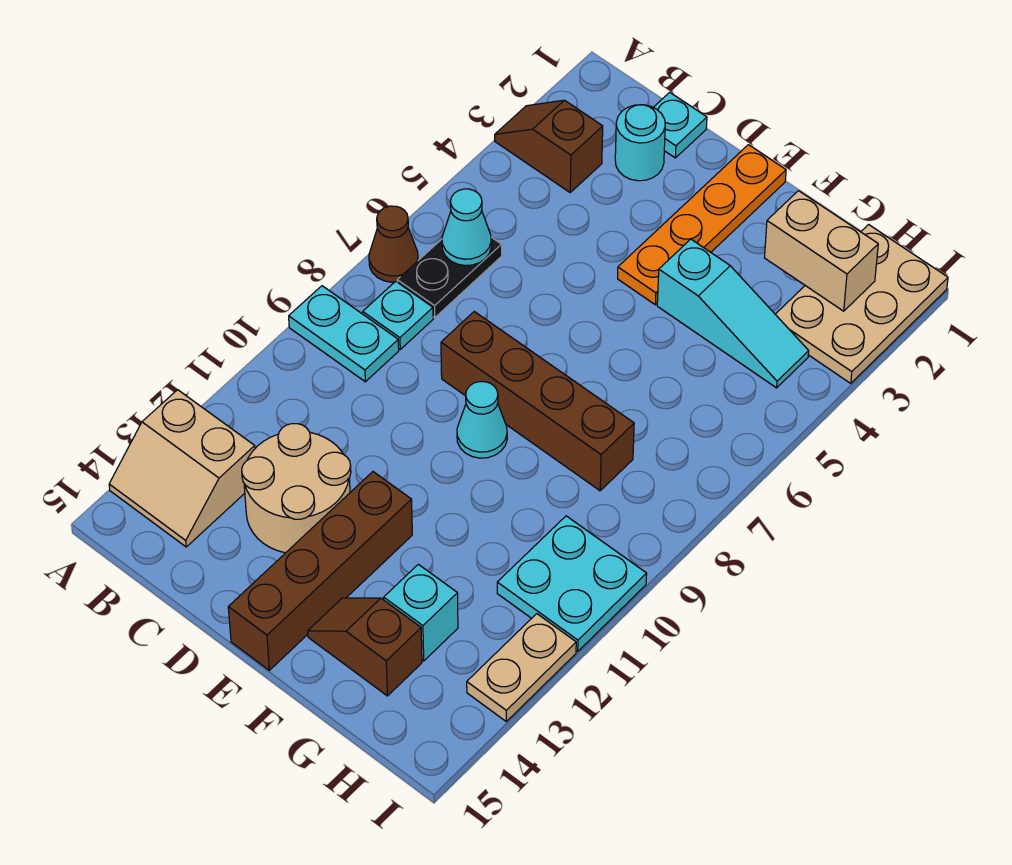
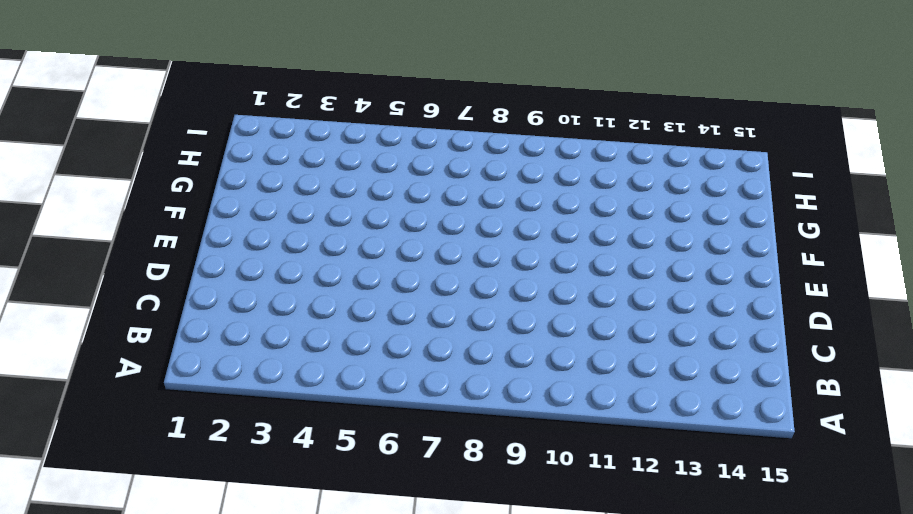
none -> brown 1x2 slope [495,100,603,192]
none -> brown 1x1 cone [369,206,418,282]
none -> cyan 1x2 plate [289,286,399,382]

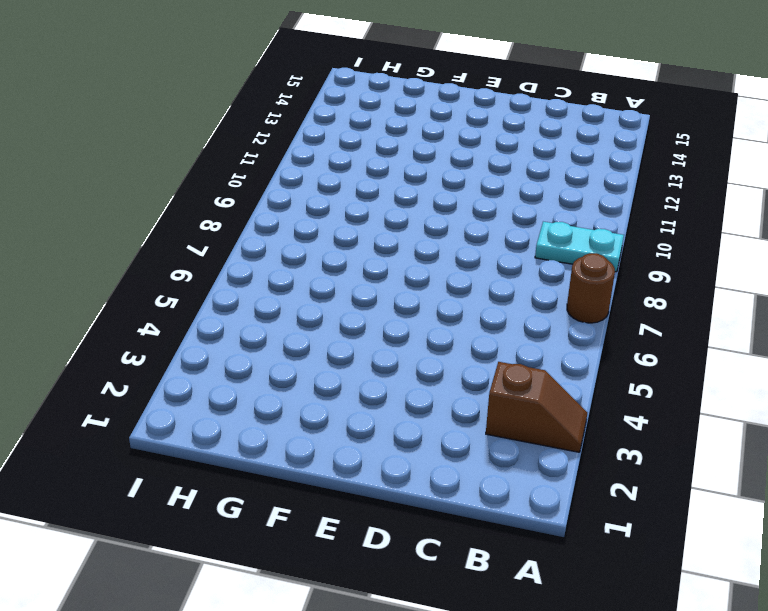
brown 1x1 round brick [567,253,615,323] -> brown 1x1 cone [369,206,418,282]
none -> tan 2x2 slope [109,390,255,547]
none -> black 1x2 plate [397,237,502,318]
none -> cyan 1x1 plate [363,281,433,349]

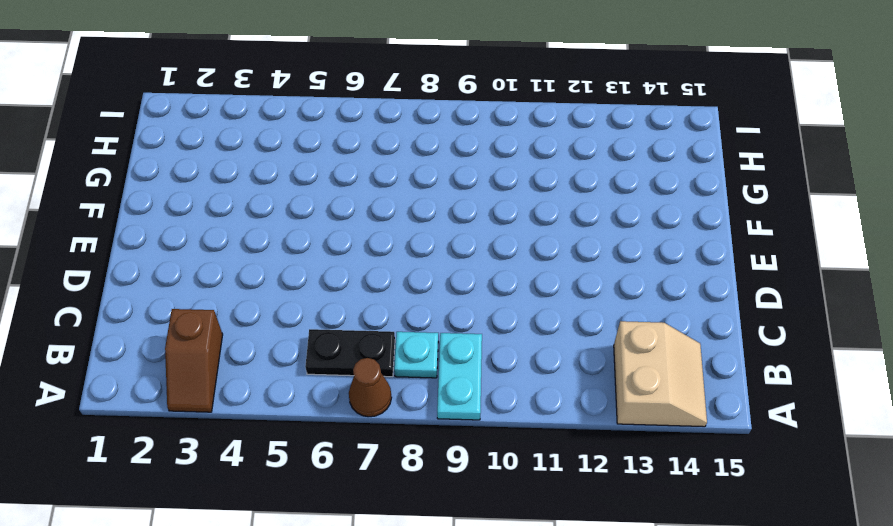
none -> cyan 1x1 plate [653,92,707,158]
none -> cyan 1x1 round brick [615,105,665,181]
none -> tan 2x2 round brick [242,424,351,553]

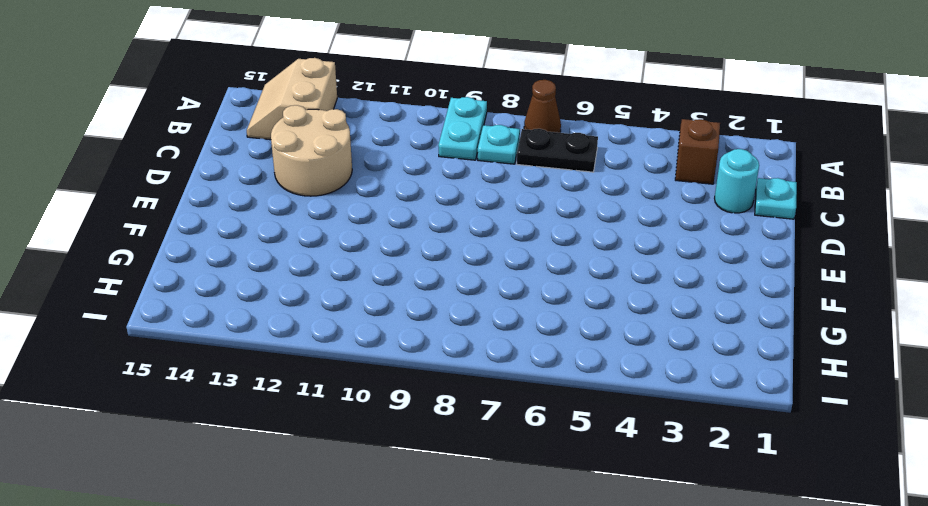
none -> brown 1x4 brick [441,312,634,491]
none -> orange 1x4 plate [618,145,786,305]
none -> cyan 1x1 cone [457,382,507,458]

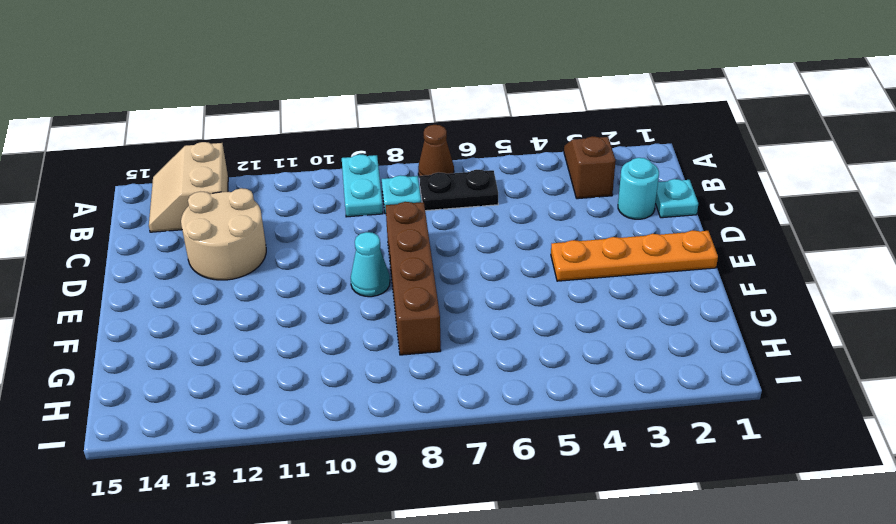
none -> brown 1x4 brick [228,472,412,670]
none -> cyan 1x3 slope [657,239,809,388]
none -> brown 1x2 slope [308,598,422,696]

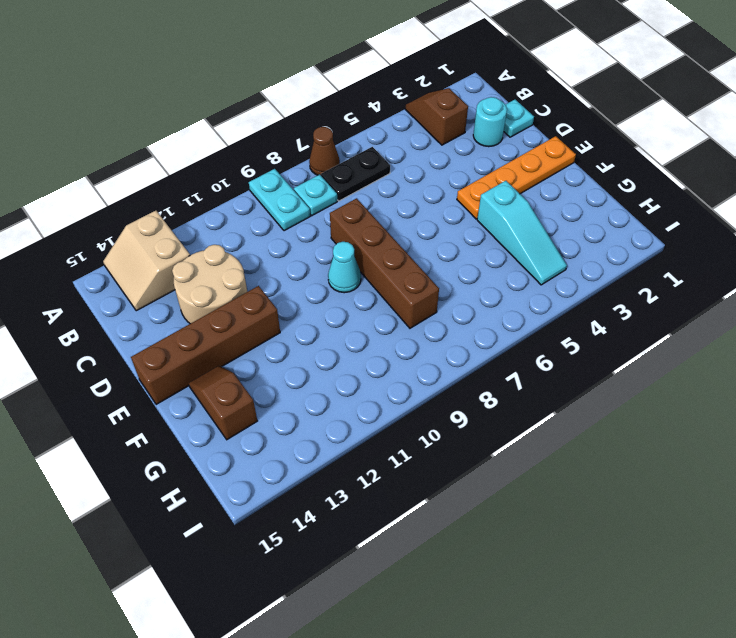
none -> cyan 1x1 brick [384,564,458,661]
none -> tan 2x3 plate [775,225,948,383]
none -> cyan 2x2 plate [497,516,647,651]

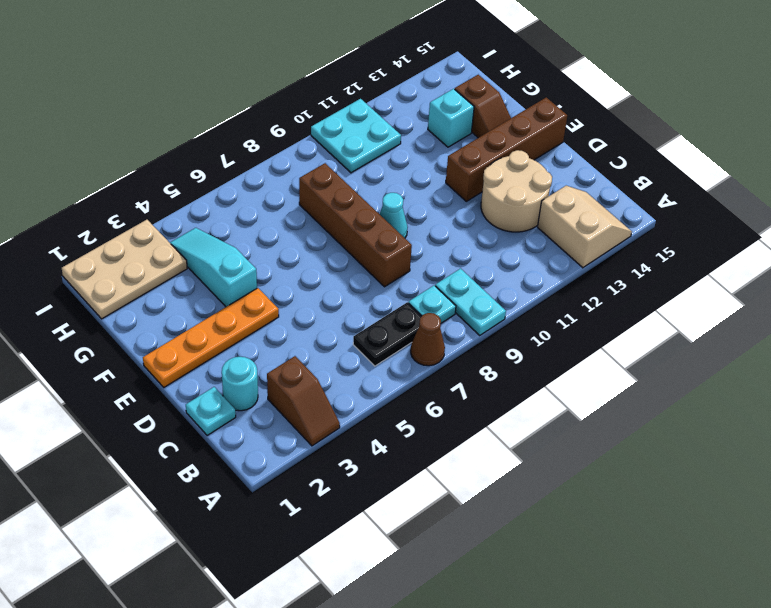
none -> tan 1x2 plate [467,614,576,721]
none -> cyan 1x1 cone [442,189,491,266]
none -> tan 1x2 brick [765,191,878,311]

